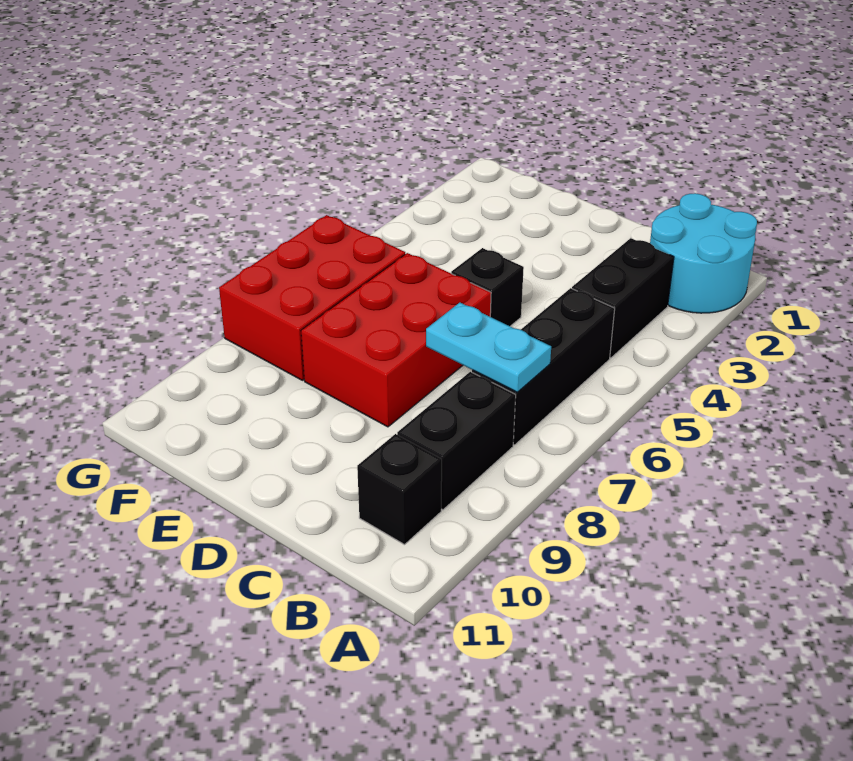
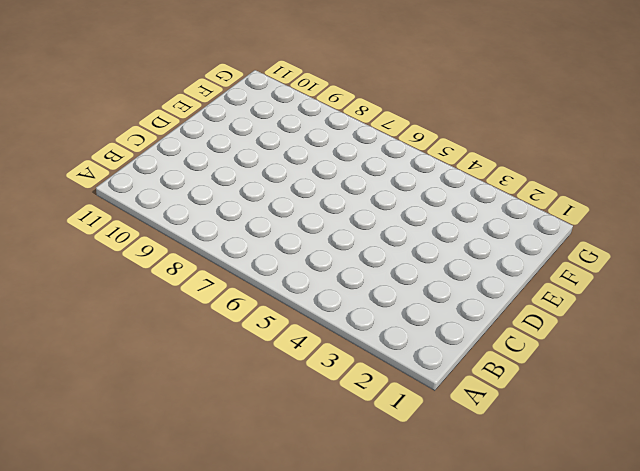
none -> cyan 2x2 round brick [650,193,757,313]
none -> black 1x2 brick [572,238,674,358]

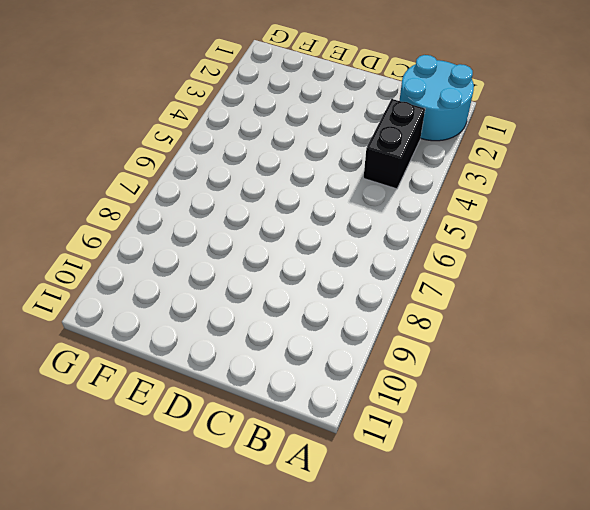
none -> black 1x3 brick [472,288,615,445]
none -> black 1x2 brick [397,372,516,510]

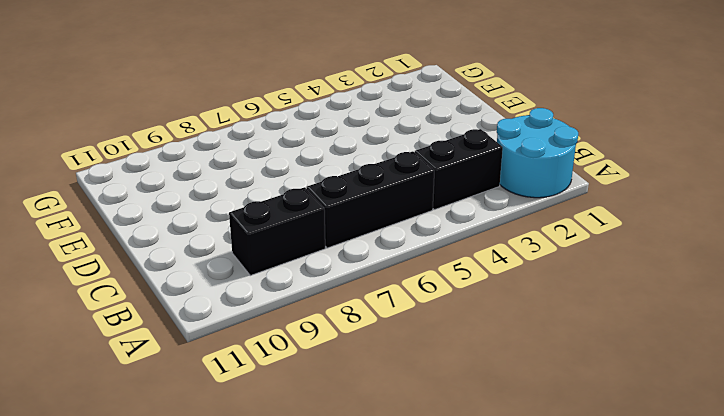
none -> black 1x1 brick [357,434,442,545]
none -> black 1x1 brick [451,248,524,326]

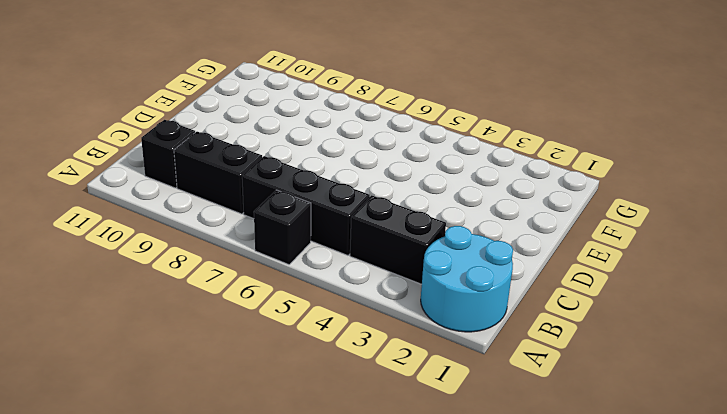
black 1x1 brick [254,190,311,265] -> black 1x1 brick moved to [451,248,524,326]
none -> red 2x3 brick [301,253,491,427]
none -> red 2x3 brick [219,215,405,380]

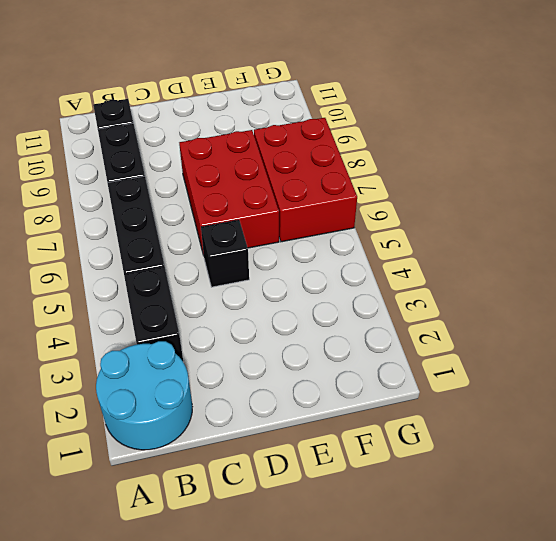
none -> cyan 1x2 plate [426,303,551,392]

